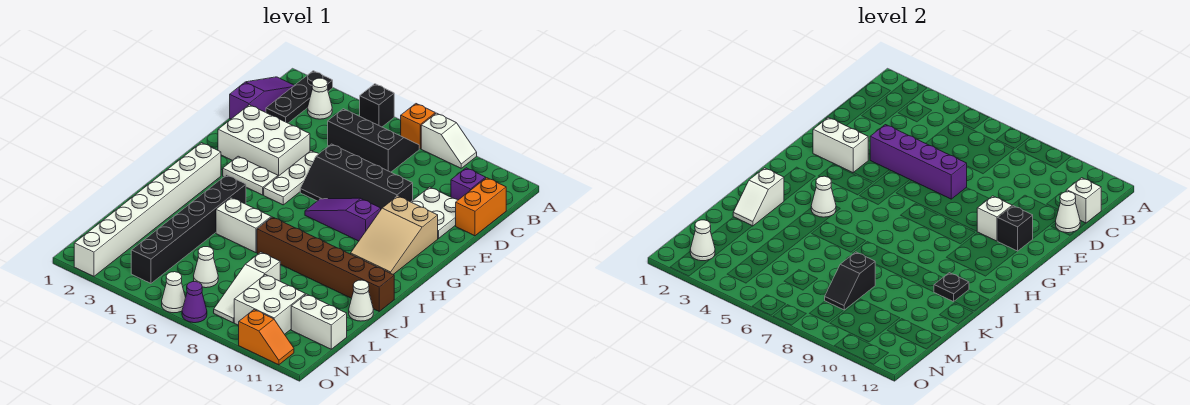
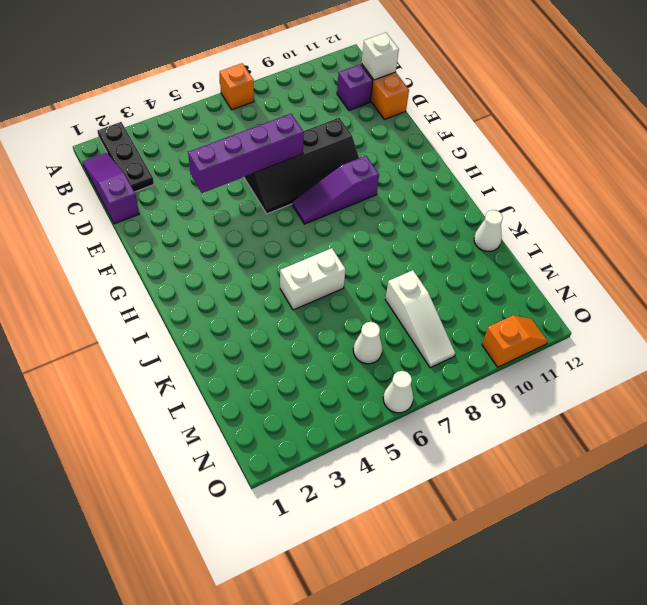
none -> black 1x1 brick [359,84,394,127]
none -> white 1x2 slope [421,113,477,168]
none -> white 1x1 cone [308,78,332,119]
none -> black 2x3 slope [328,109,419,172]

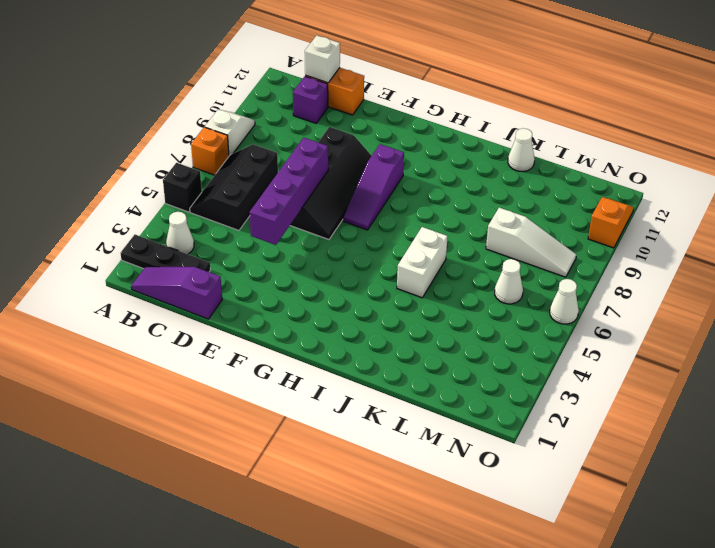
none -> white 2x2 plate [411,187,458,239]
none -> white 2x3 brick [218,105,310,176]
none -> white 1x3 plate [264,151,318,205]
none -> tan 2x3 slope [351,196,438,274]

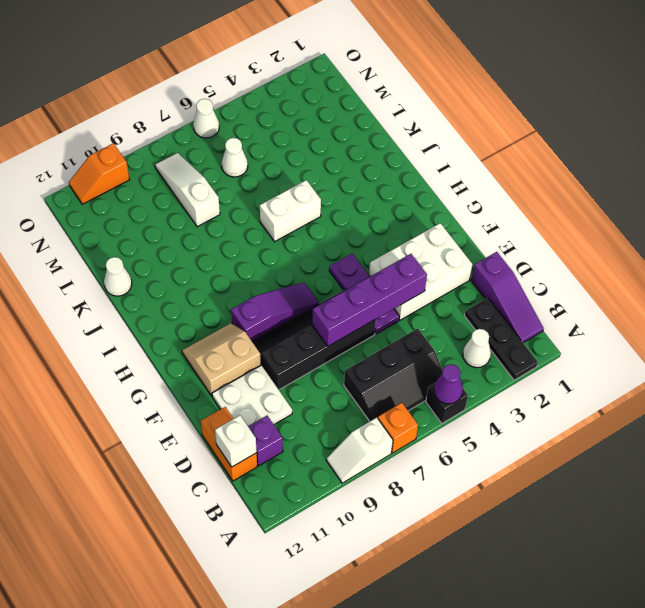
purple 1x1 cone [434,364,463,404] -> purple 1x1 cone moved to [182,282,207,323]
purple 1x3 plate [329,254,399,334] -> white 1x3 plate [264,151,318,205]
tan 2x2 slope [182,323,261,396] -> tan 2x3 slope [351,196,438,274]
none -> white 1x2 plate [223,156,278,195]
none -> white 1x8 brick [74,143,221,276]
none -> black 1x6 brick [131,175,246,283]
none -> brown 1x6 brick [257,217,394,311]

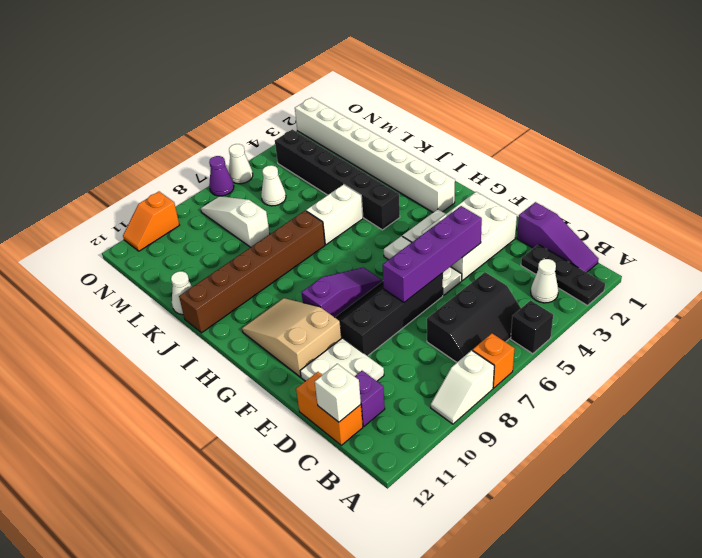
none -> white 2x2 brick [234,275,305,334]
none -> white 1x2 brick [291,294,347,349]
none -> white 1x1 cone [1056,192,1080,233]
none -> white 1x2 brick [813,117,868,173]

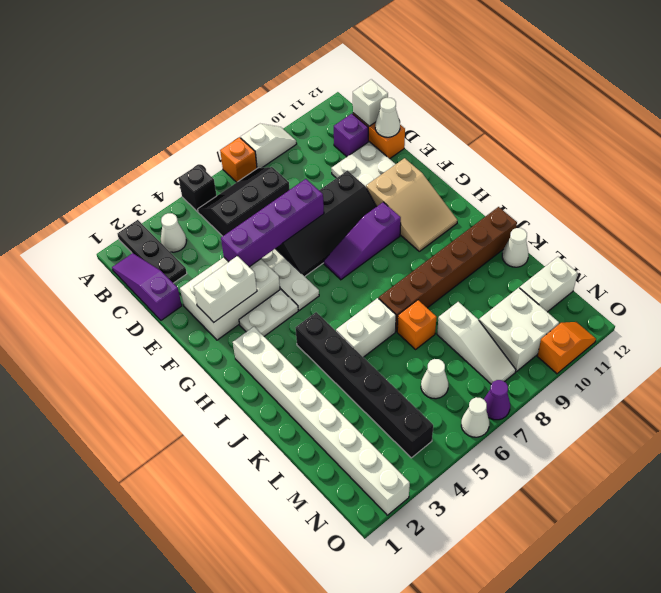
orange 1x1 brick [397,300,437,349] -> none
none -> white 1x1 brick [977,196,1012,241]
none -> black 1x1 brick [998,206,1033,251]
none -> white 1x1 cone [811,176,836,217]
none -> white 1x2 slope [733,168,784,226]

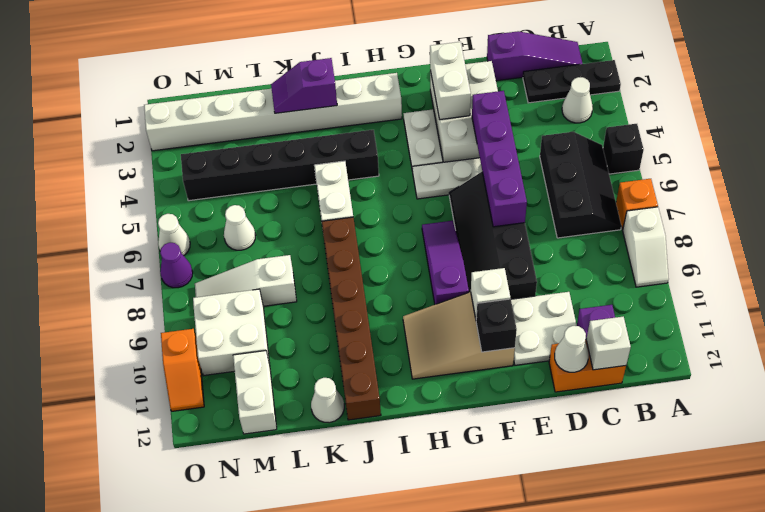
purple 1x2 slope [271,58,337,113] -> white 1x2 slope [733,168,784,226]
none -> white 1x1 cone [811,176,836,217]
none -> black 1x1 plate [934,273,969,302]
none -> black 1x2 slope [825,252,875,310]
none -> white 1x1 cone [690,220,715,261]

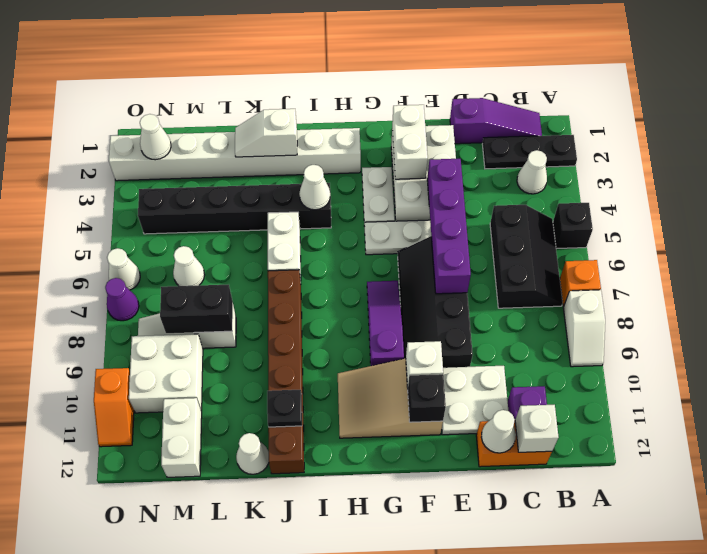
black 1x2 brick [160,285,233,333] -> black 1x2 slope [825,252,875,310]

